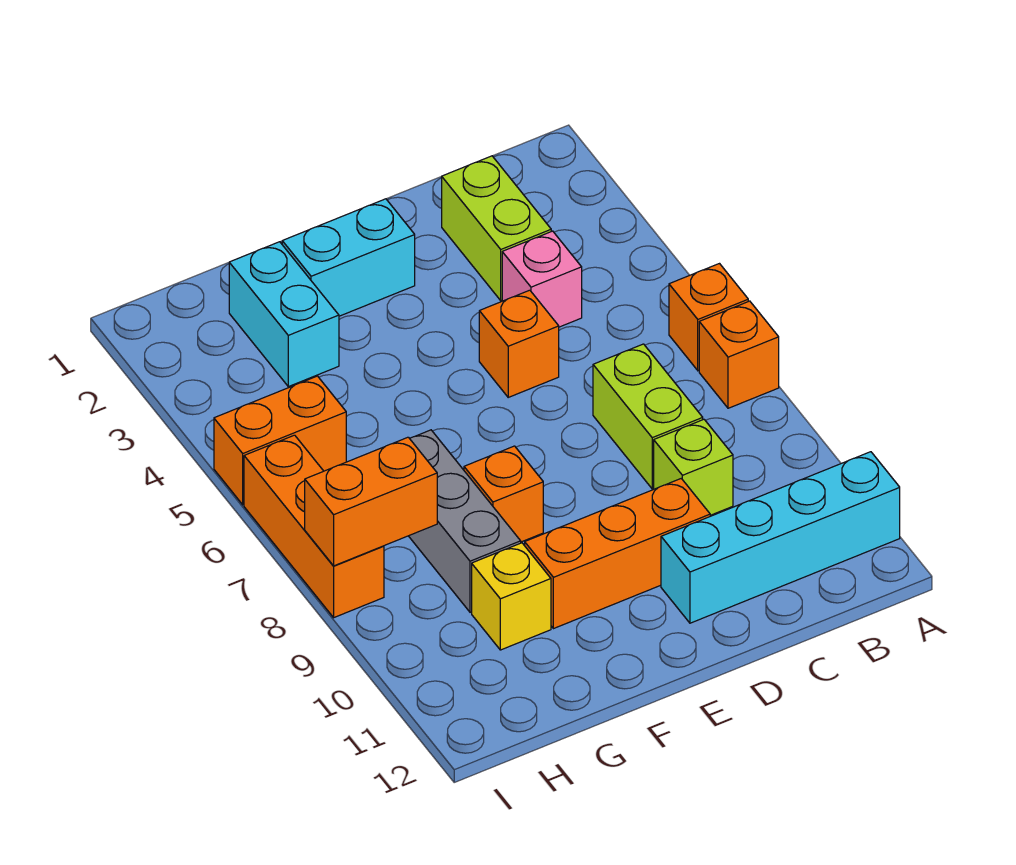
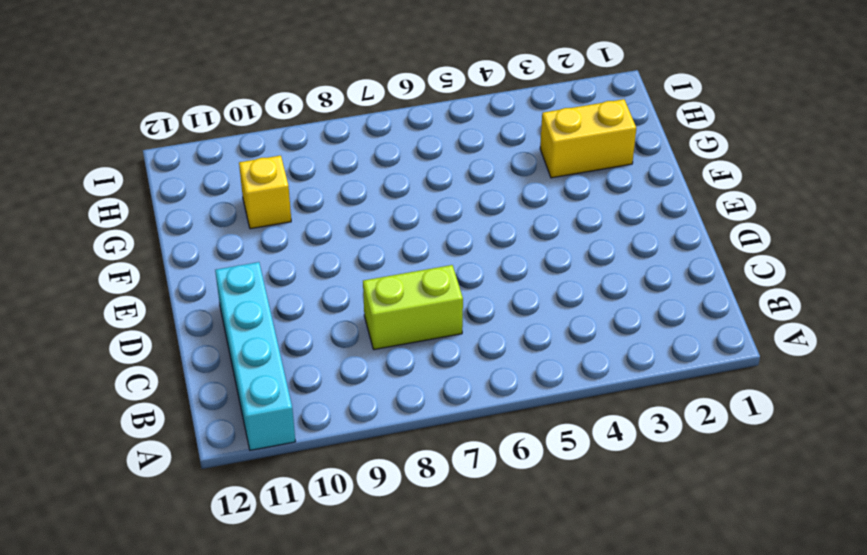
yellow 1x2 brick [540,99,636,178] -> cyan 1x2 brick [229,242,339,387]
none -> orange 1x1 brick [669,264,748,371]
none -> orange 1x1 brick [699,301,779,408]
none -> lime 1x2 brick [442,156,551,301]

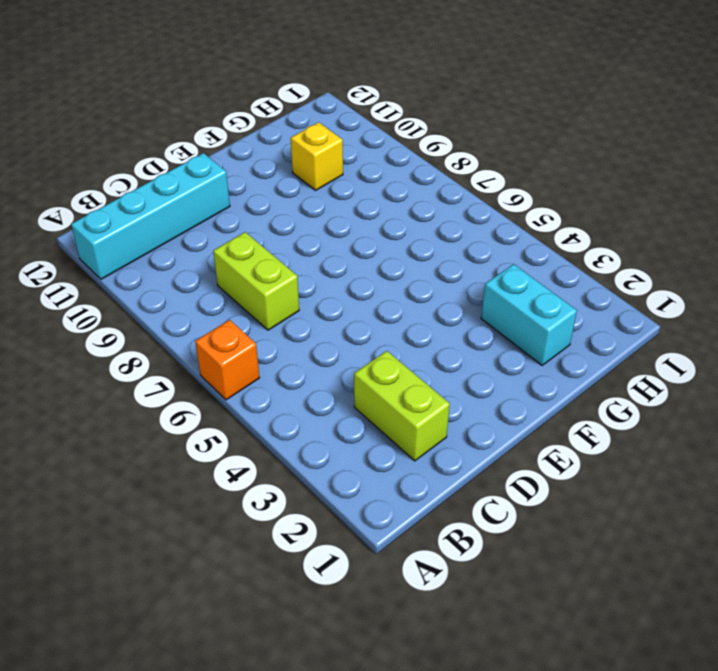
none -> orange 1x1 brick [699,301,779,408]
none -> pink 1x1 brick [502,231,582,327]
none -> lime 1x1 brick [654,419,733,515]

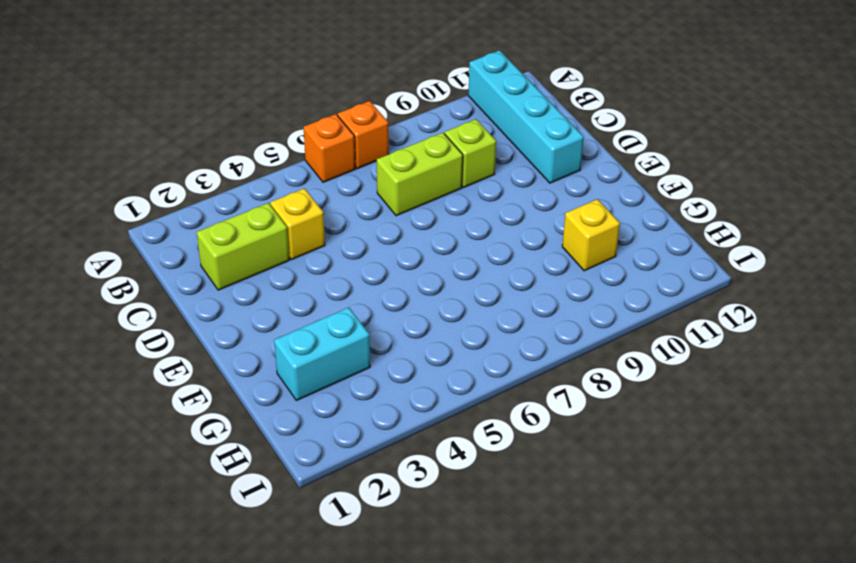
yellow 1x1 brick [270,188,325,260] -> pink 1x1 brick [502,231,582,327]
none -> orange 1x1 brick [479,290,559,397]
none -> orange 1x3 brick [525,479,710,629]
none -> cyan 1x2 brick [282,199,415,316]

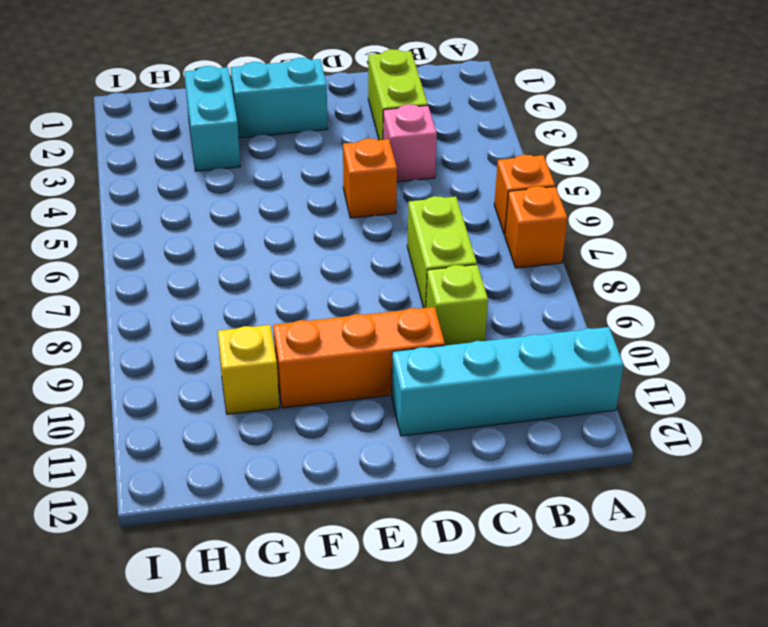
none -> orange 1x1 brick [464,446,543,542]
none -> grey 1x3 brick [409,430,521,612]
none -> orange 1x2 brick [214,376,346,505]

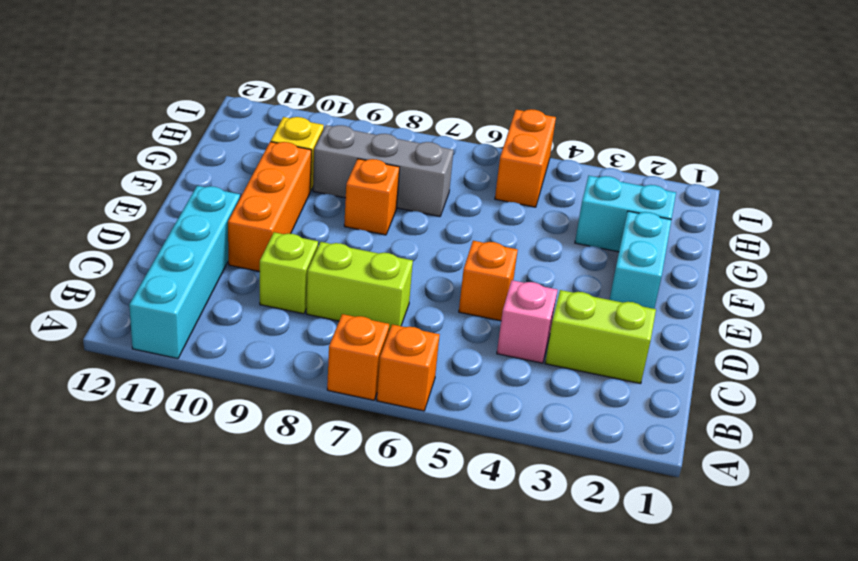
none -> orange 1x3 brick [244,435,384,617]
none -> orange 1x2 brick [305,437,437,566]

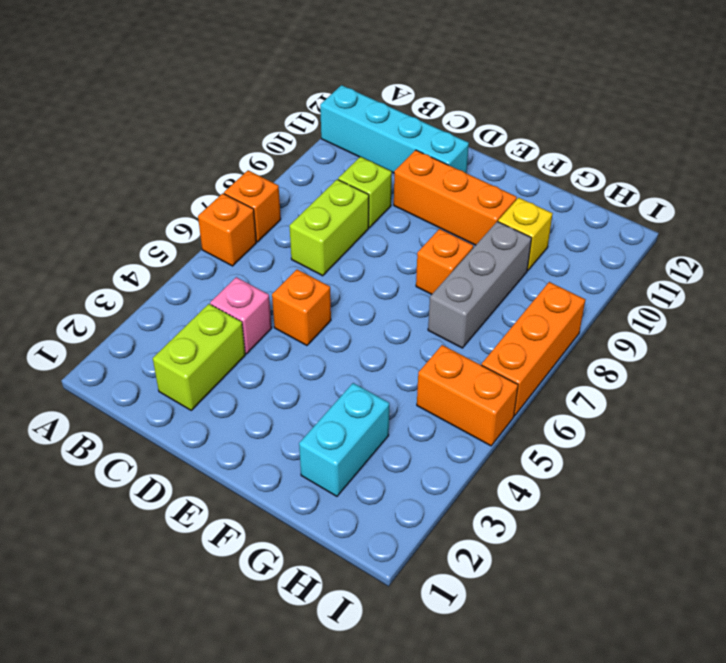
none -> cyan 1x2 brick [282,199,415,316]
none -> orange 1x2 brick [305,437,437,566]

